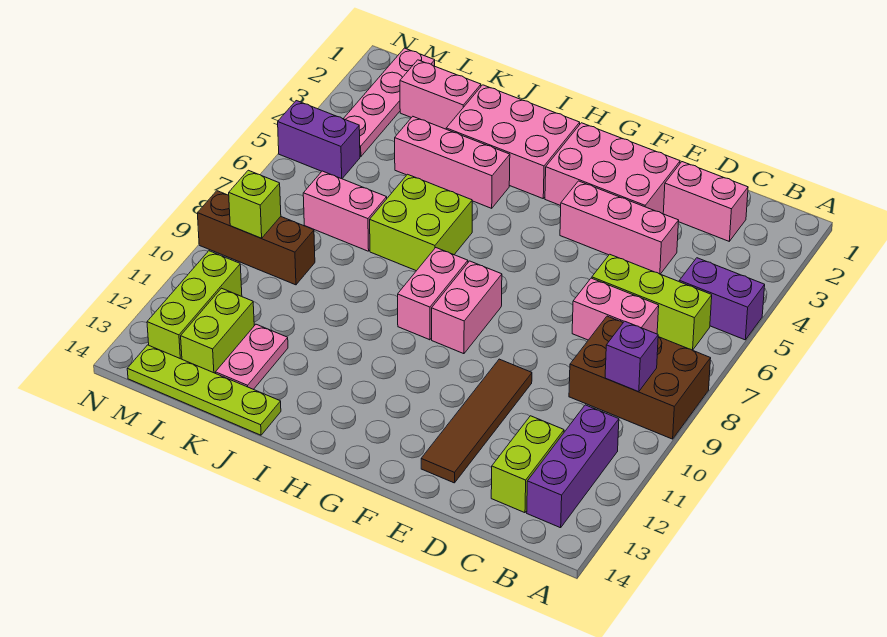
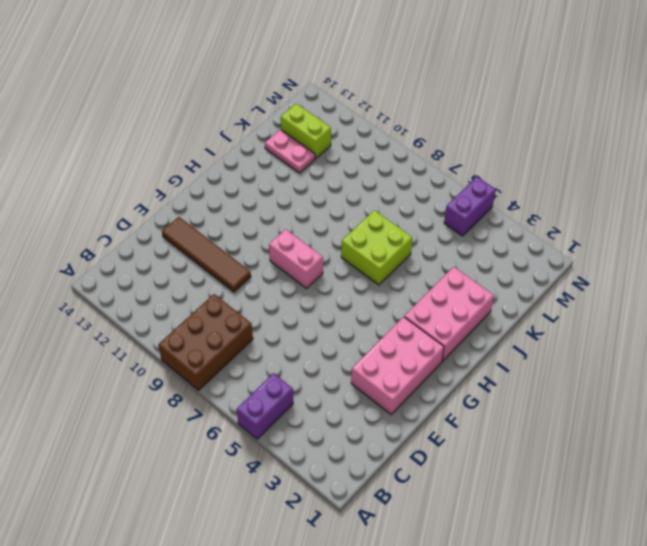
none -> lime 1x3 brick [592,254,712,350]
none -> purple 1x3 brick [527,405,619,528]
none -> pink 1x2 brick [663,162,748,241]

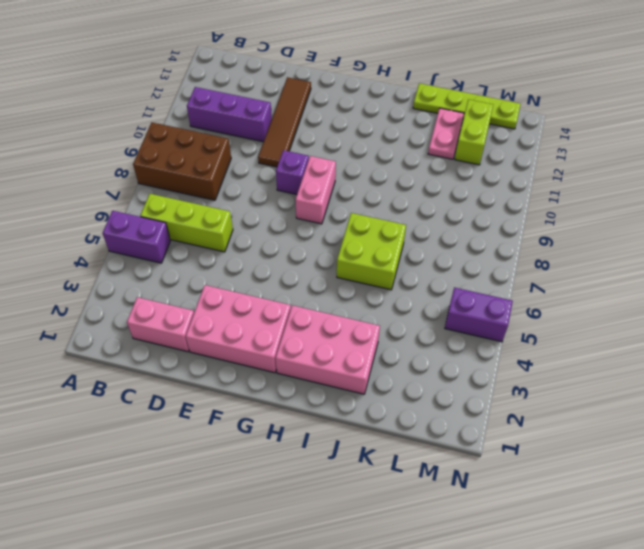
purple 1x3 brick [187,87,272,142] -> purple 1x3 brick turned to [527,405,619,528]
purple 1x1 brick [276,150,309,194] -> purple 1x1 brick moved to [605,321,658,392]
none -> pink 1x2 brick [572,278,659,340]
none -> lime 1x2 brick [491,416,564,513]
none -> pink 1x3 brick [560,181,679,274]

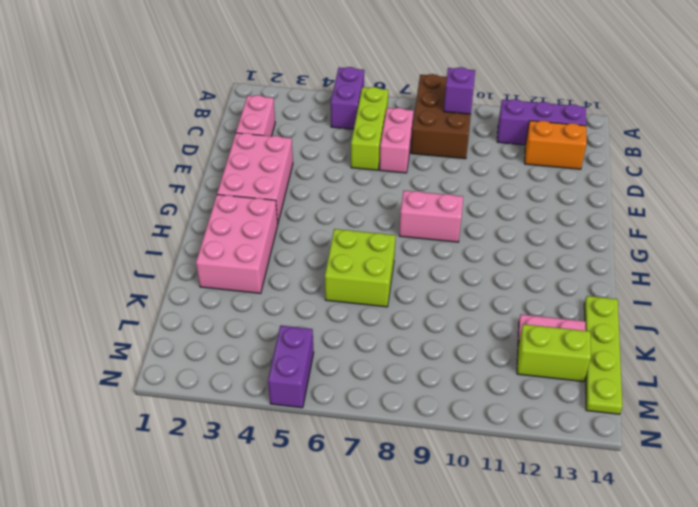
orange 1x2 brick [525,121,587,169] -> lime 1x2 brick [491,416,564,513]
none -> pink 1x3 brick [560,181,679,274]
none -> brown 1x4 tile [421,359,532,483]
none -> pink 1x2 brick [398,248,468,340]

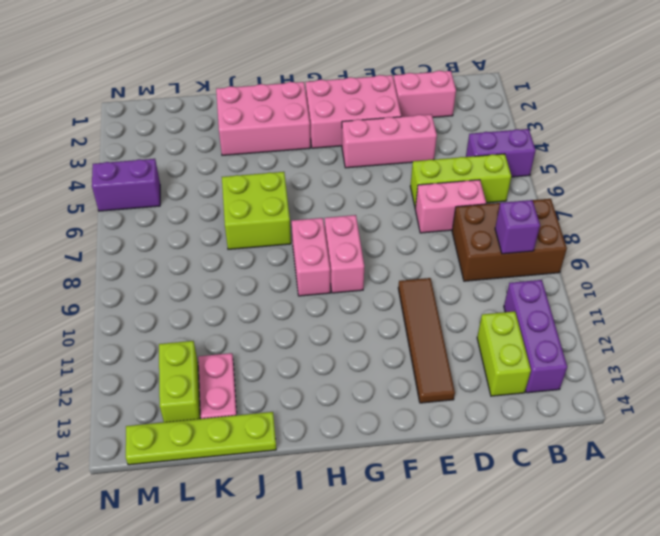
none -> pink 1x3 brick [395,117,510,208]
none -> pink 1x2 brick [400,60,481,129]
none -> pink 1x2 brick [303,171,387,251]

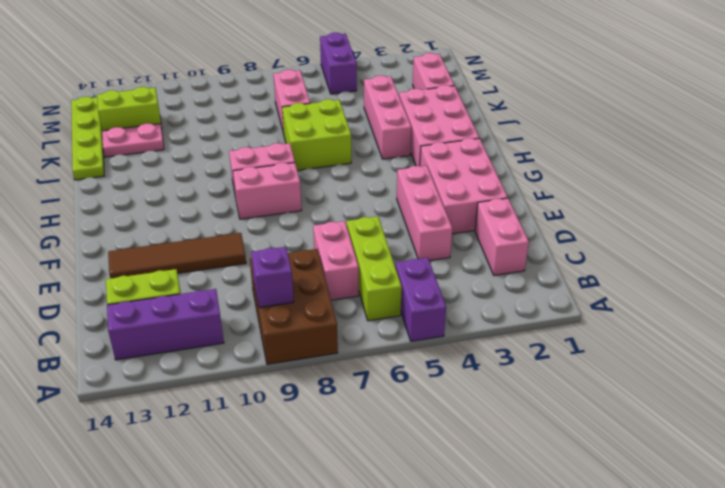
none -> brown 1x3 brick [197,191,315,285]
none -> pink 1x4 plate [343,48,435,157]
none -> lime 1x3 brick [147,251,242,359]

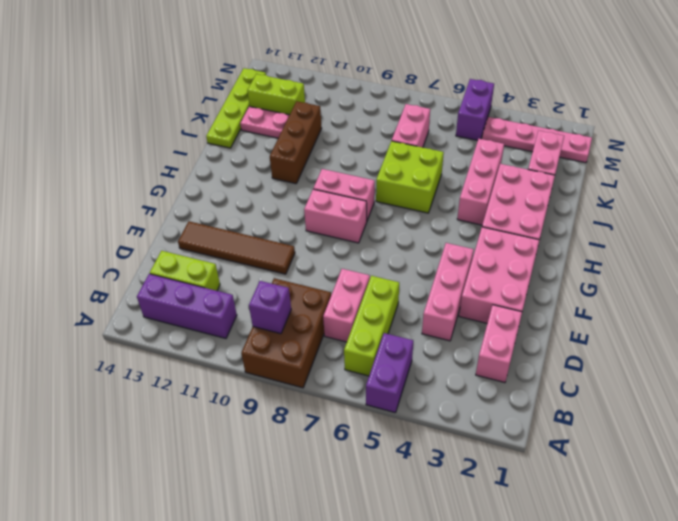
brown 1x3 brick [270,101,322,184] -> brown 1x3 brick moved to [197,191,315,285]
none -> lime 1x3 brick [147,251,242,359]
none -> lime 1x1 brick [229,170,281,238]

